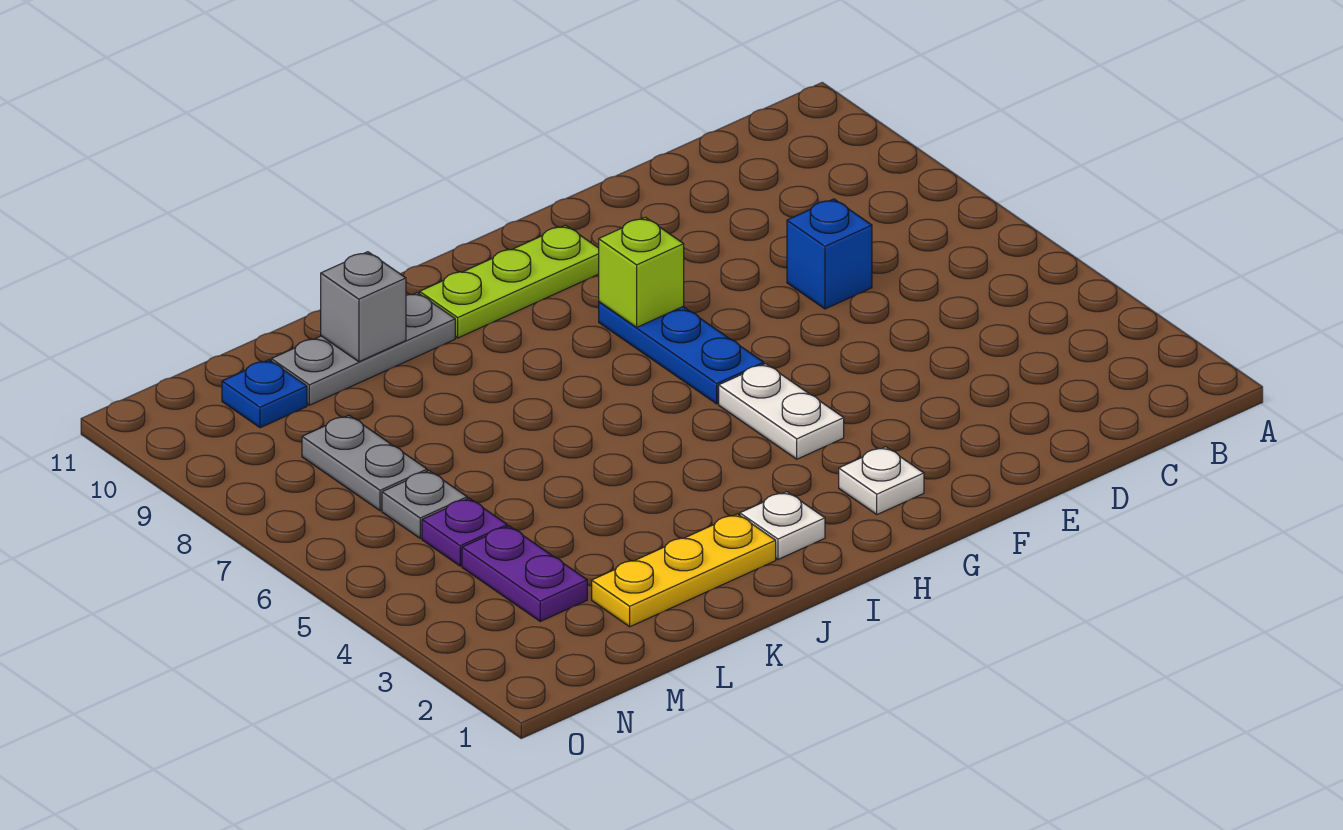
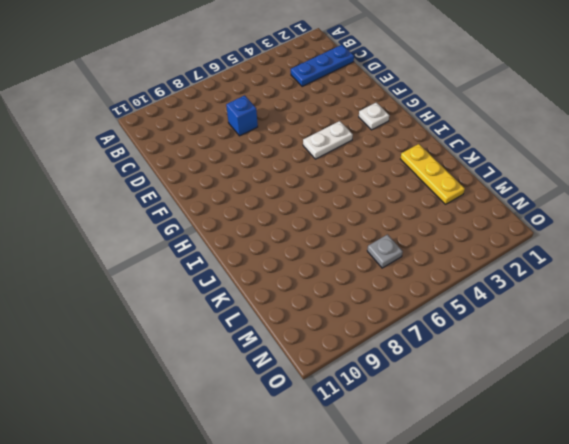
blue 1x3 plate [291,45,354,87] -> blue 1x3 plate moved to [599,302,764,404]
none -> lime 1x3 plate [420,225,599,338]
none -> white 1x1 plate [740,492,825,559]
none -> grey 1x3 plate [271,293,455,405]

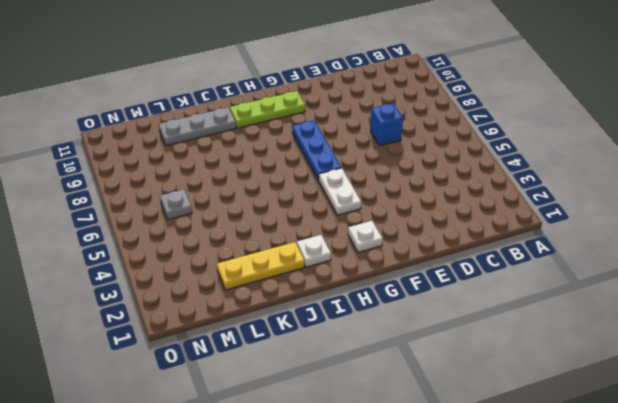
none -> purple 1x2 plate [462,526,587,621]
none -> purple 1x1 plate [422,498,507,566]
none -> grey 1x2 plate [302,415,427,511]

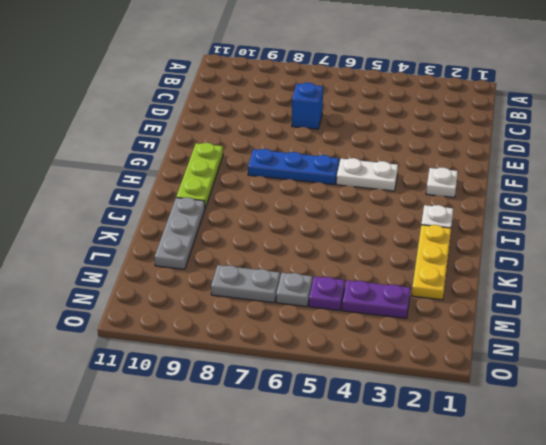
none -> blue 1x1 plate [222,360,307,428]
none -> lime 1x1 brick [599,217,684,327]
none -> grey 1x1 brick [321,252,406,362]

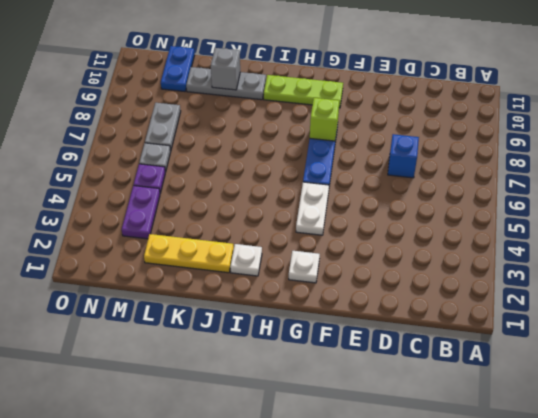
blue 1x2 plate [161,46,195,92] -> blue 1x1 plate [222,360,307,428]

